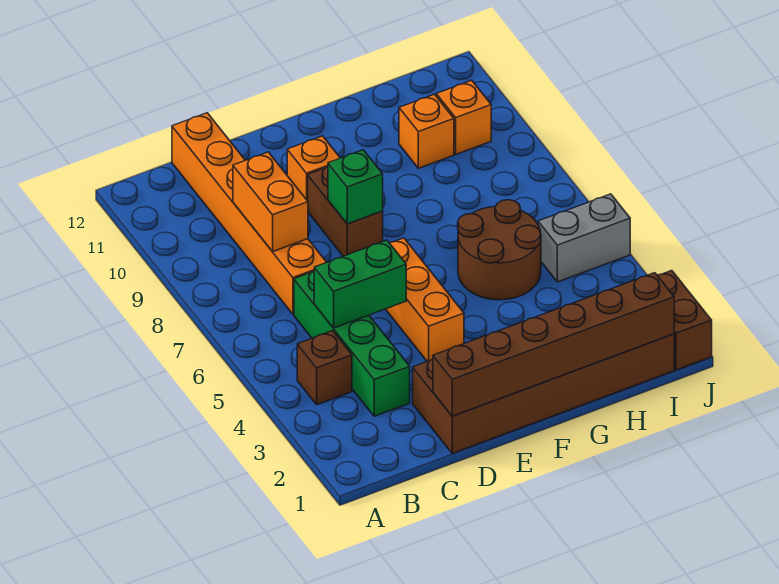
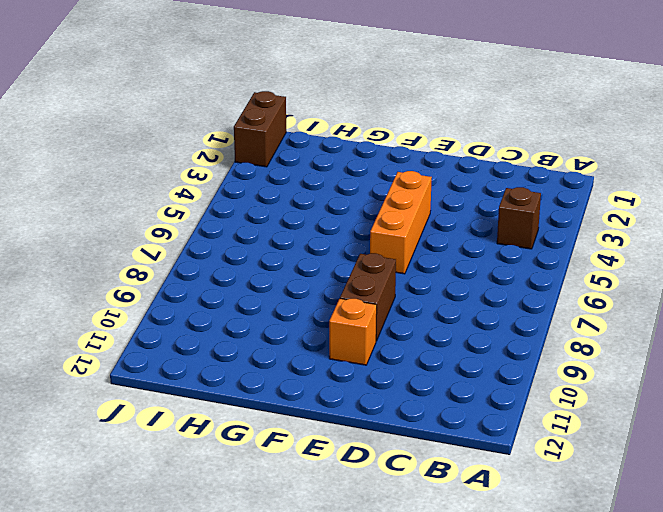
none -> green 1x4 brick [294,271,410,416]
none -> orange 1x6 brick [172,113,327,314]
none -> brown 2x6 brick [413,334,674,453]

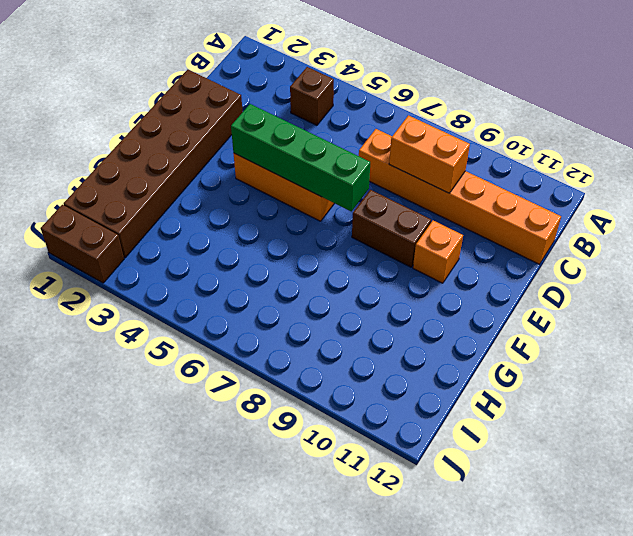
green 1x4 brick [231,104,370,211] -> green 1x4 brick moved to [294,271,410,416]
none -> brown 2x2 round brick [458,200,541,300]
none -> orange 1x1 brick [399,94,454,168]
none -> grey 1x2 brick [538,194,630,282]

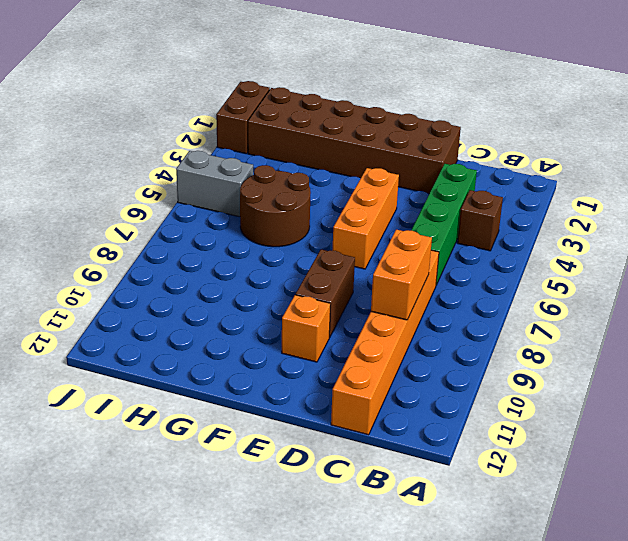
none -> orange 1x1 brick [399,94,454,168]
none -> orange 1x1 brick [436,80,491,154]
none -> green 1x2 brick [314,240,406,328]

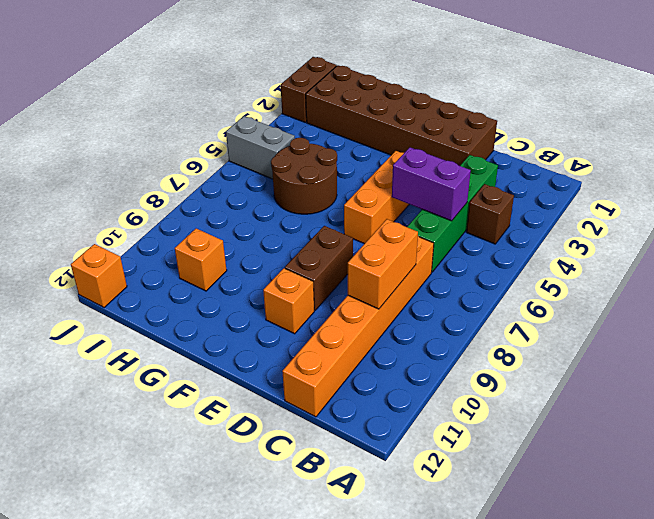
purple 1x2 brick [392,147,471,221] -> green 1x2 brick [314,240,406,328]
orange 1x1 brick [71,244,127,308] -> orange 1x1 brick moved to [436,80,491,154]
none -> brown 1x6 brick [433,273,674,416]
none -> green 1x1 brick [328,150,383,224]

